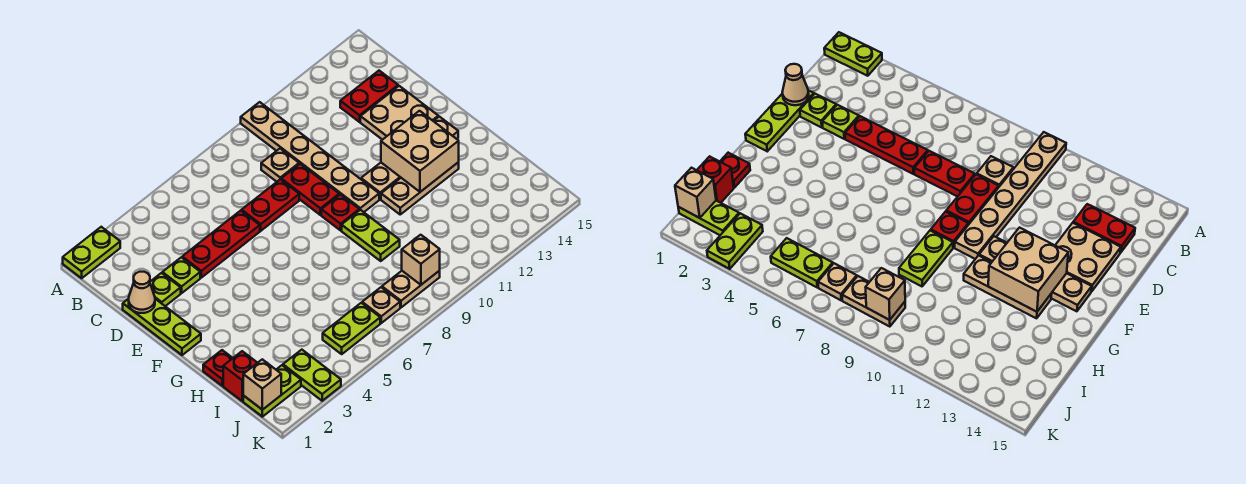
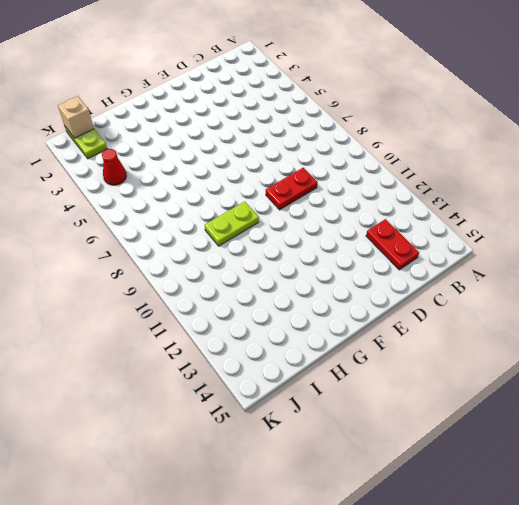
red 1x1 cone [102,149,127,185] -> none
none -> lime 1x2 plate [63,227,120,278]
none -> tan 1x6 plate [241,102,379,212]
none -> tan 1x1 plate [261,149,299,182]

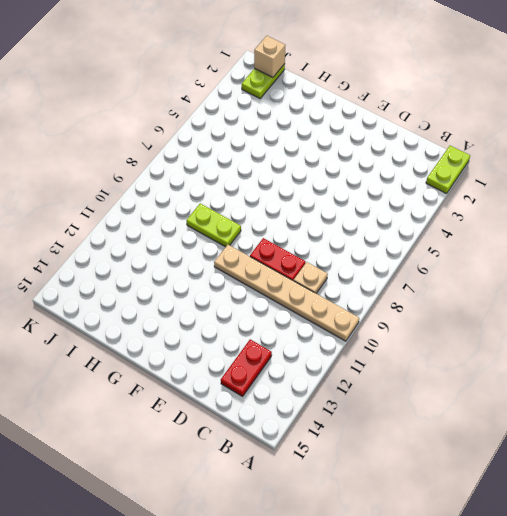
none -> lime 1x3 plate [123,299,201,355]
none -> lime 1x1 plate [150,273,181,306]
none -> lime 1x1 plate [162,257,200,293]

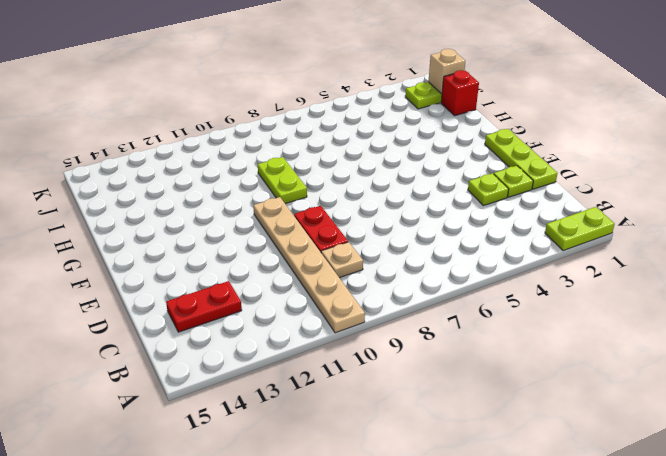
none -> red 1x3 plate [182,211,260,278]
none -> red 1x2 plate [242,179,299,231]
none -> tan 2x2 plate [360,86,438,140]

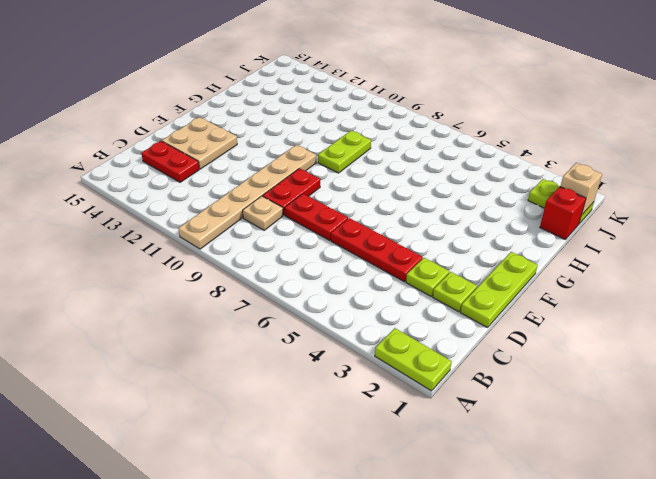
none -> red 1x1 plate [321,194,359,230]
none -> tan 1x4 plate [361,117,458,199]
none -> tan 1x3 plate [381,162,459,214]

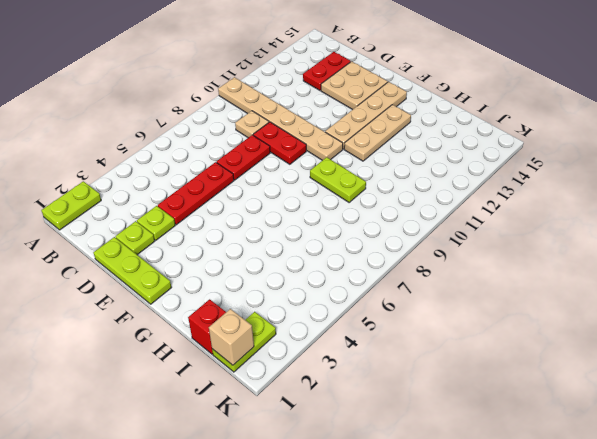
none -> red 1x1 plate [321,194,359,230]
none -> red 1x1 plate [203,350,233,386]
none -> lime 1x2 plate [283,350,341,401]

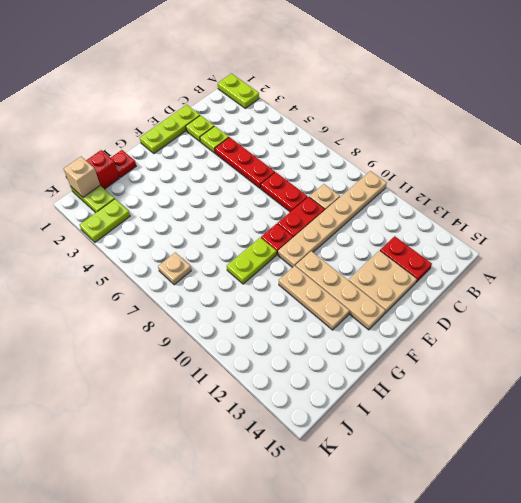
none -> lime 1x2 plate [323,303,380,354]
none -> tan 1x2 plate [382,271,440,307]
none -> tan 1x1 cone [128,272,155,313]

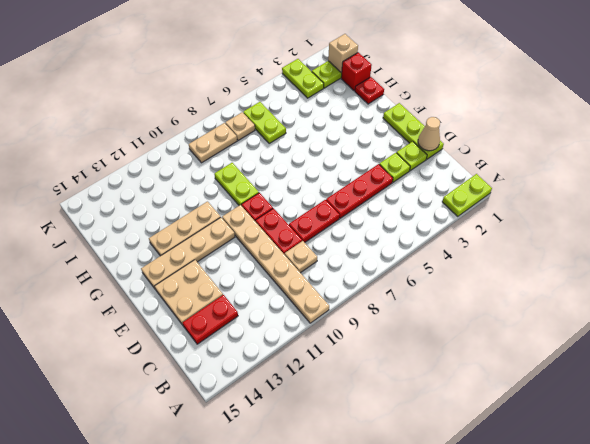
lime 1x2 plate [243,102,286,144] -> lime 1x2 plate turned to [323,303,380,354]
none -> tan 2x2 brick [381,111,459,192]
none -> tan 1x1 brick [402,235,440,285]

